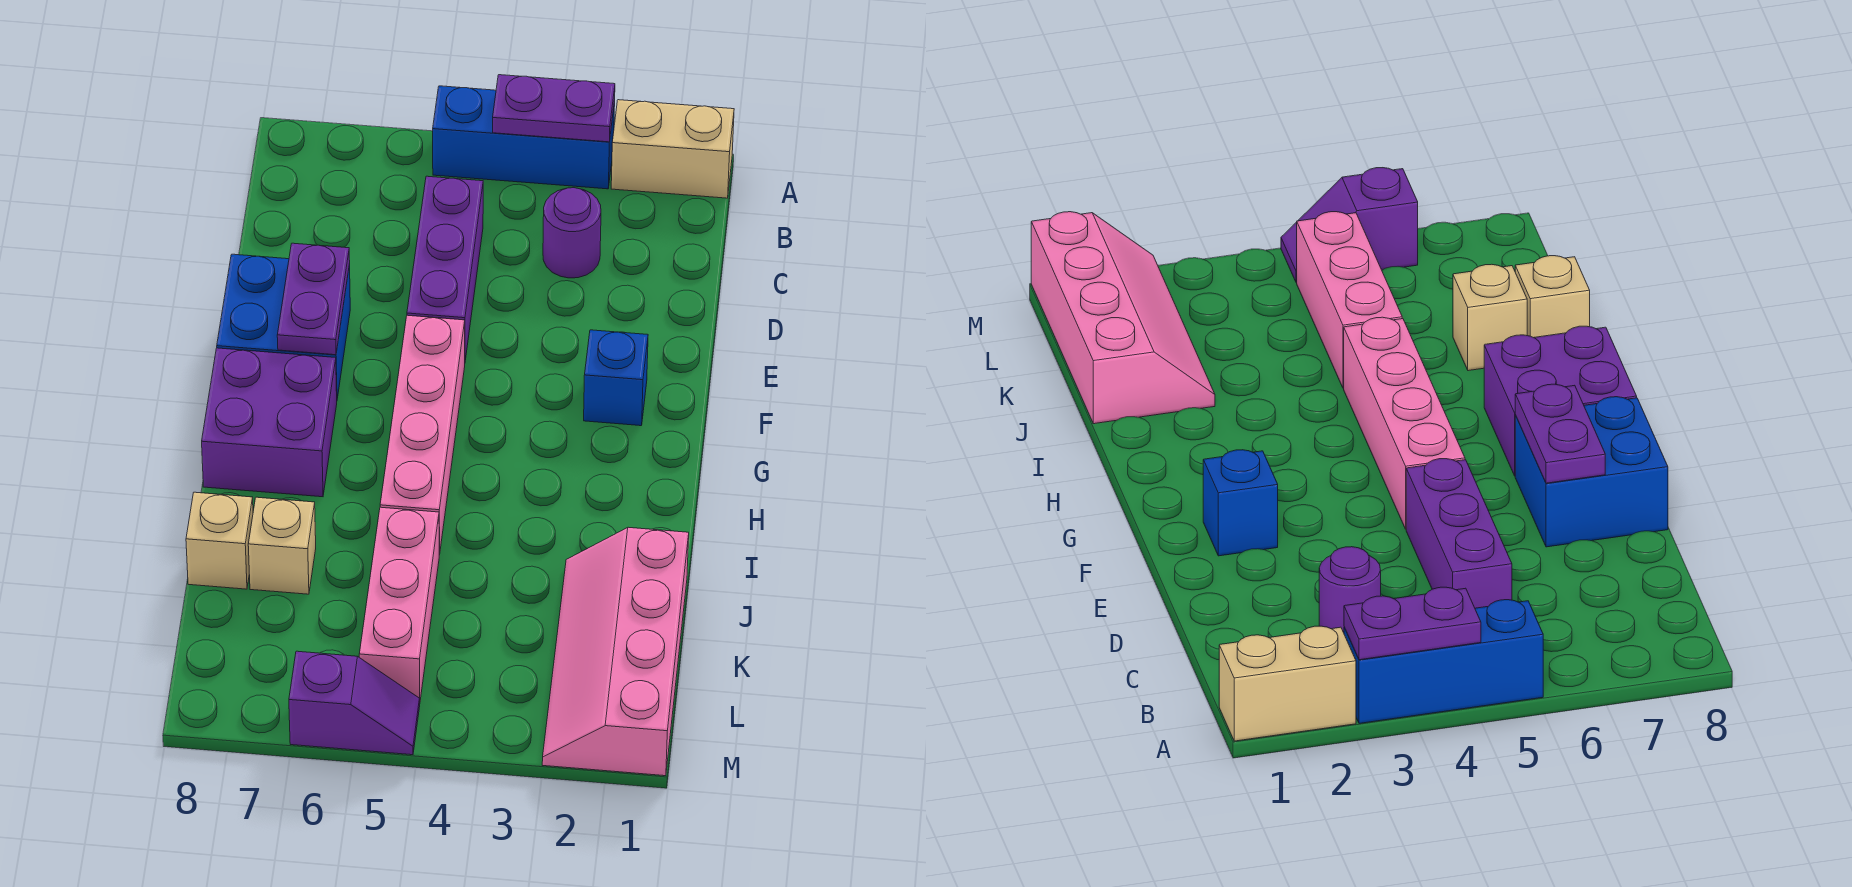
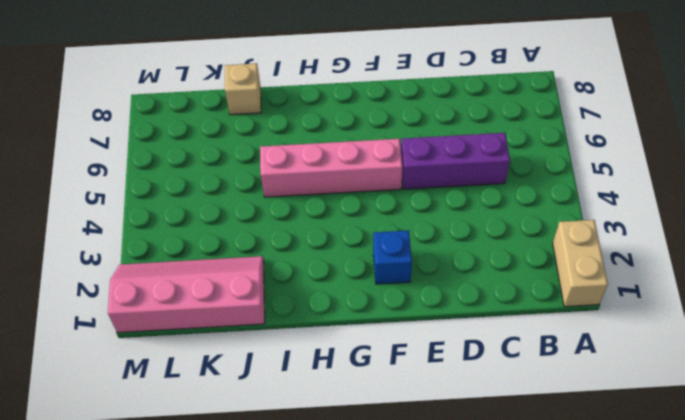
none -> blue 1x3 brick [433,86,615,189]
none -> purple 1x1 round brick [543,188,601,278]
none -> blue 2x2 brick [217,254,350,398]

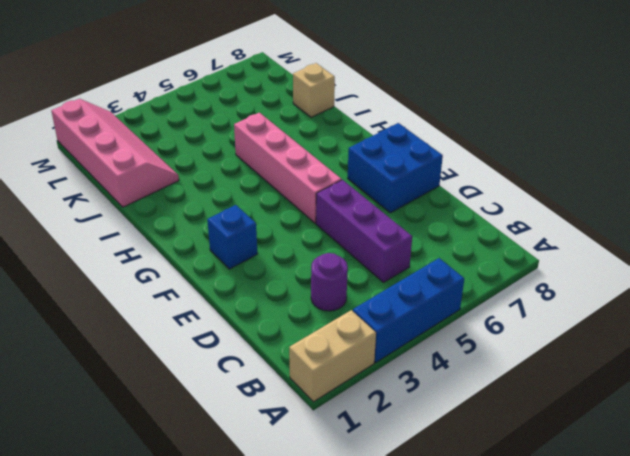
none -> purple 2x2 brick [202,348,337,497]
none -> pink 1x3 brick [359,507,439,700]
none -> tan 1x1 brick [248,497,316,594]

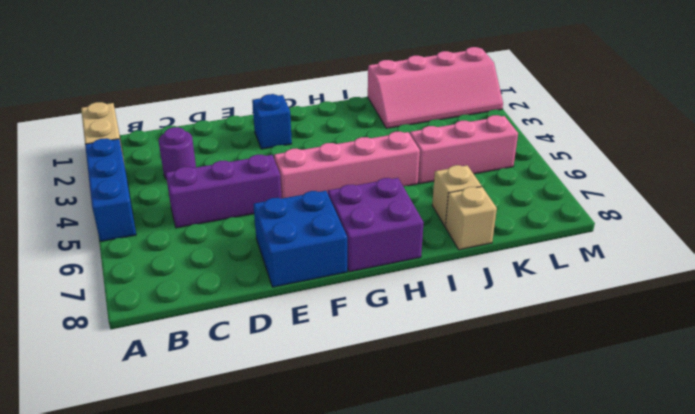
none -> purple 1x2 slope [289,651,420,755]
none -> purple 1x2 plate [493,75,615,142]
none -> purple 1x2 plate [277,243,350,355]

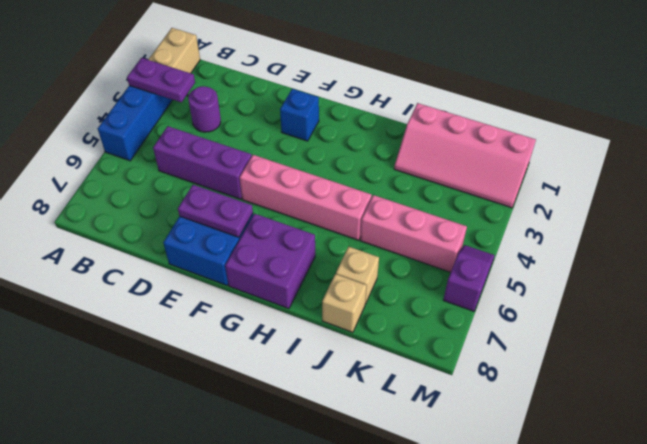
purple 1x2 plate [127,58,195,102] -> purple 1x2 plate turned to [493,75,615,142]

